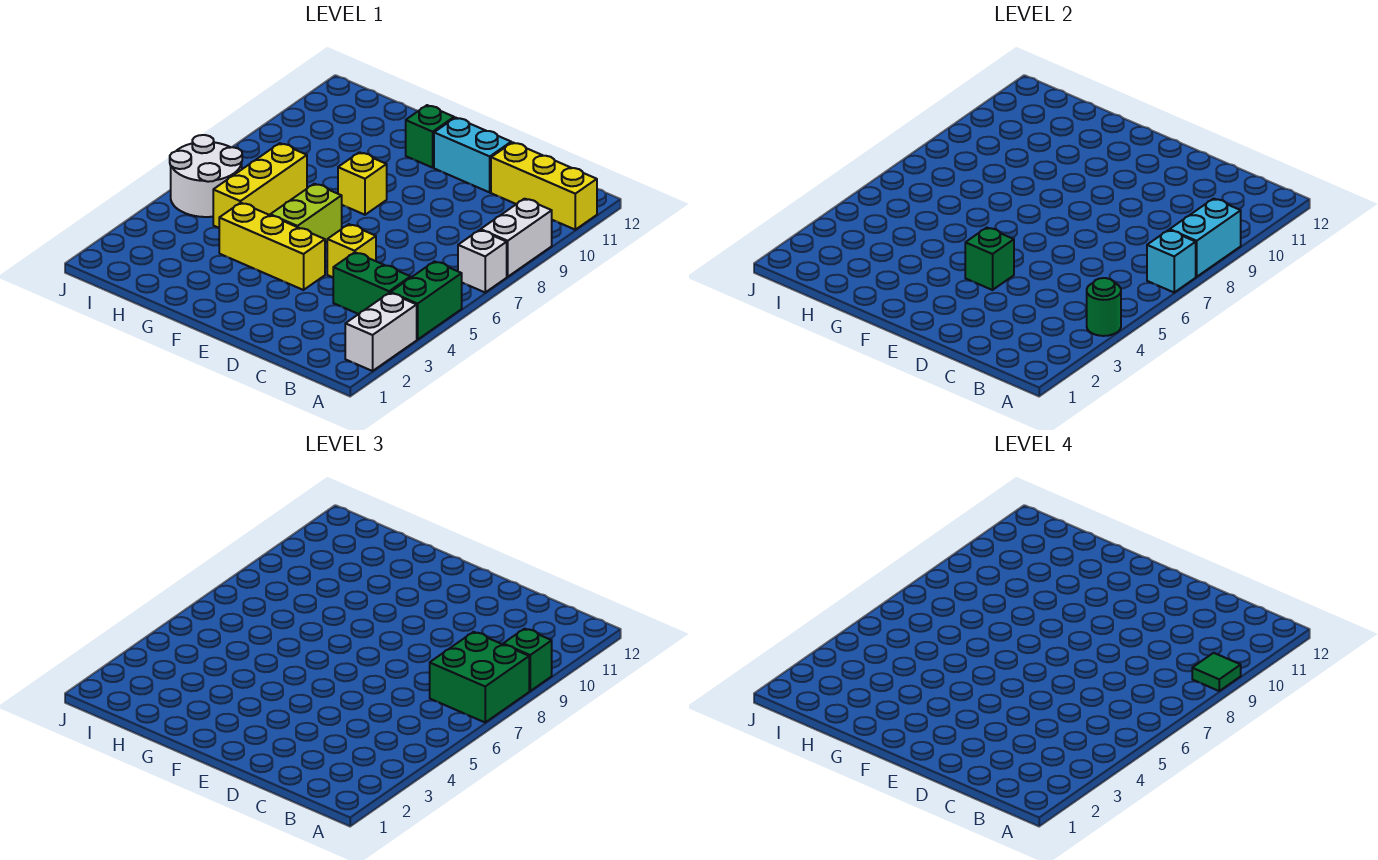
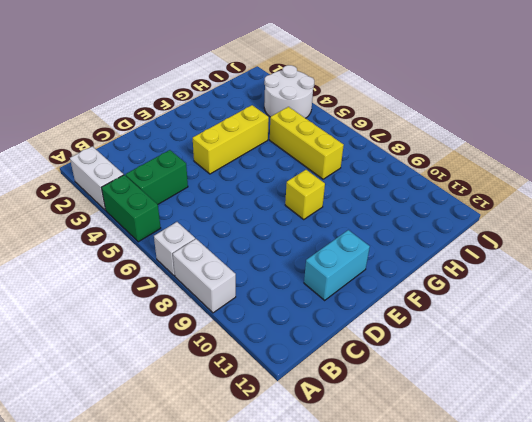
white 2x2 round brick [264,65,314,118] -> white 2x2 round brick moved to [170,135,242,217]
none -> yellow 1x3 brick [491,142,597,230]
none -> yellow 1x1 brick [327,224,376,277]
none -> lime 1x2 brick [270,184,342,243]

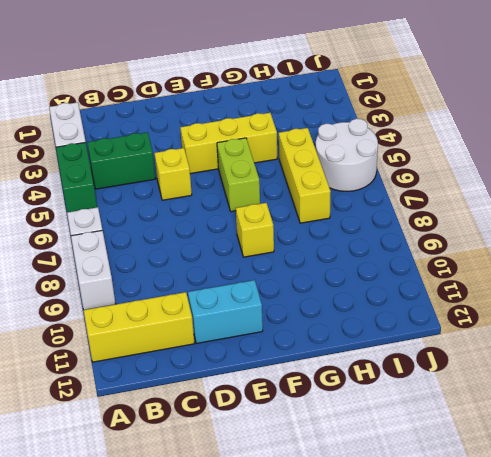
none -> green 1x1 brick [406,105,454,168]
none -> green 1x1 round brick [1087,278,1121,336]
none -> cyan 1x1 brick [1147,230,1196,292]

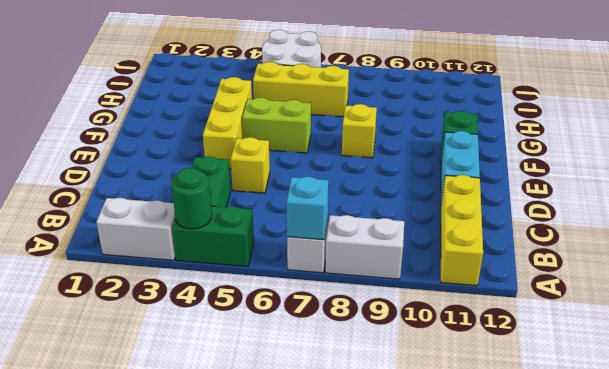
none -> cyan 1x2 brick [1170,199,1241,277]
none -> green 1x1 brick [965,228,1014,290]
none -> green 2x2 brick [430,632,529,722]

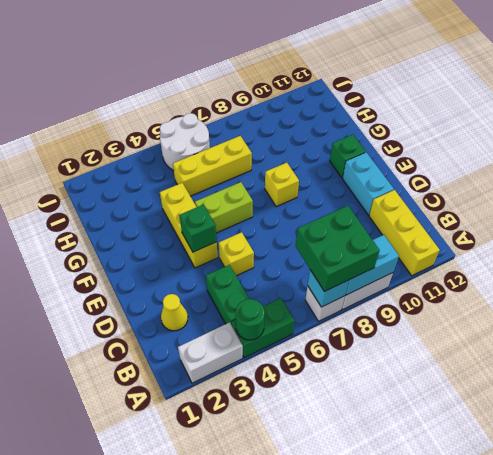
yellow 1x1 cone [161,294,188,331] -> none
none -> green 1x1 brick [503,629,552,691]
none -> green 1x1 tile [1192,653,1241,691]

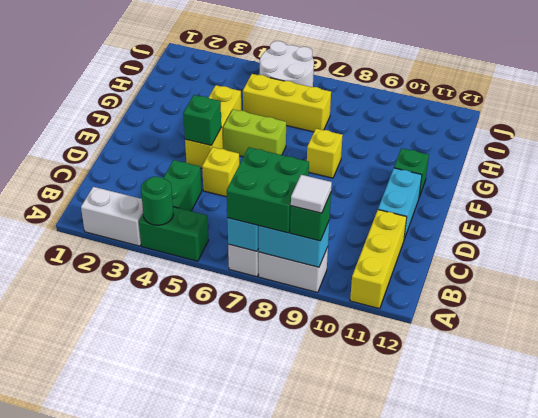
white 1x1 tile [291,175,332,213] -> green 1x1 tile [1192,653,1241,691]

